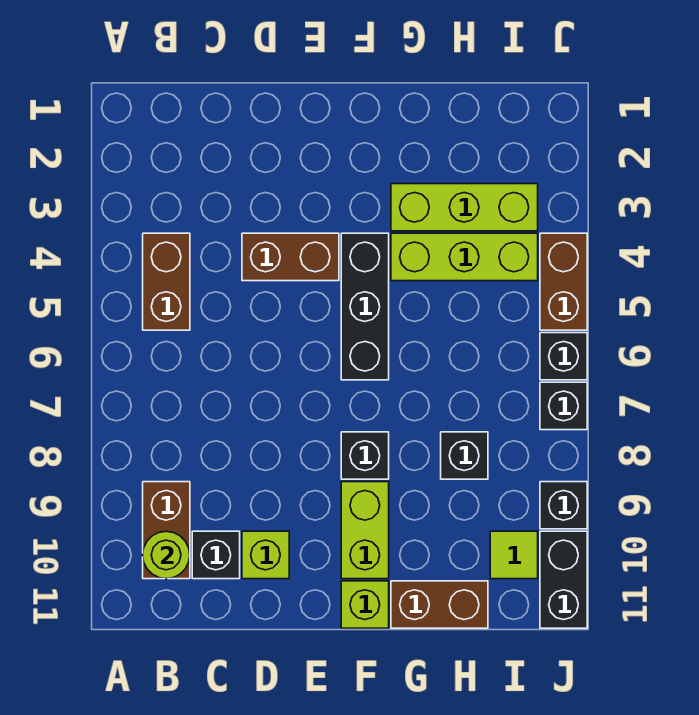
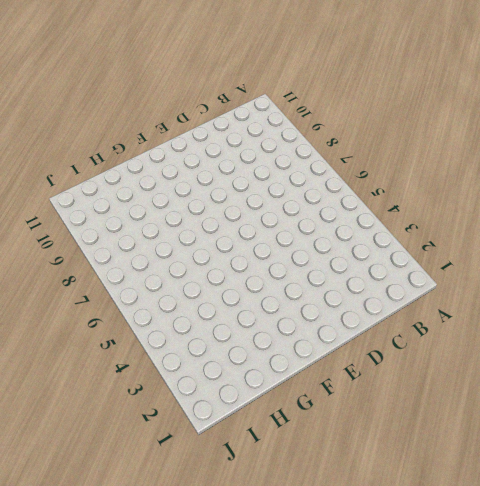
none -> brown 1x2 brick [143,233,190,330]
none -> brown 1x2 brick [143,482,190,579]
none -> black 1x1 brick [192,531,240,579]

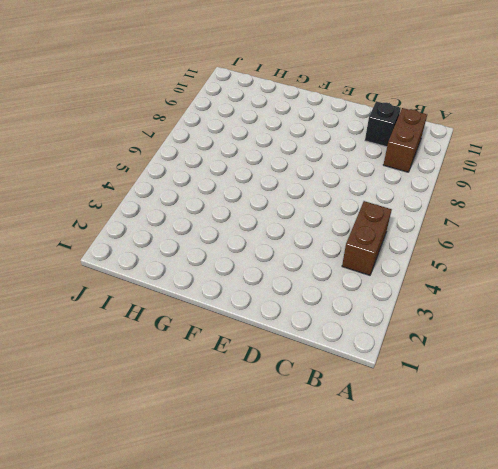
none -> brown 1x2 brick [242,233,339,281]
none -> lime 1x1 brick [242,531,289,579]
none -> black 1x3 brick [341,233,389,380]

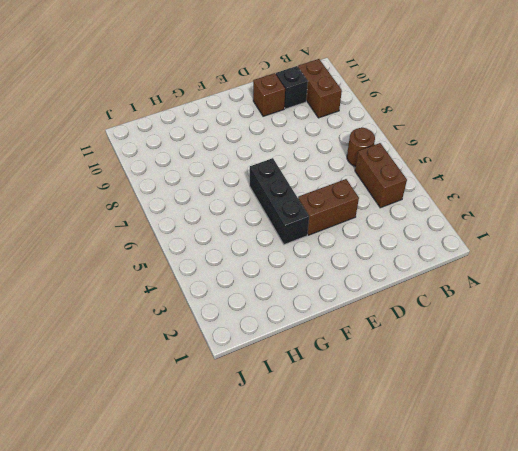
brown 1x1 round brick [347,128,375,166] -> none
brown 1x1 brick [253,73,285,116] -> lime 1x1 brick [242,531,289,579]
none -> black 1x1 brick [341,432,389,479]
none -> lime 1x2 brick [341,482,389,579]
none -> lime 1x1 brick [341,581,389,628]

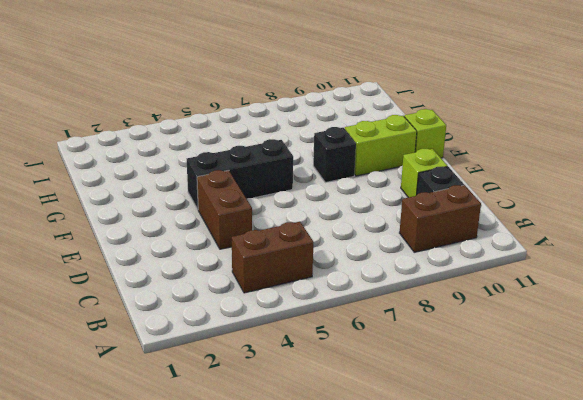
none -> lime 1x3 brick [391,184,538,231]
none -> lime 1x3 brick [391,233,538,281]
none -> brown 1x2 brick [391,581,488,628]

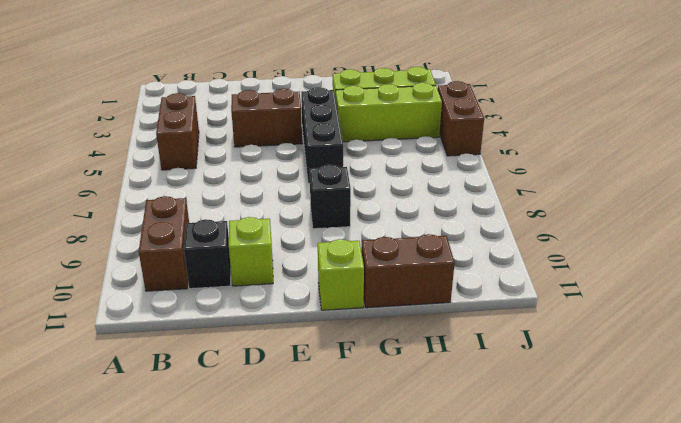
none -> lime 1x2 brick [341,482,389,579]
none -> black 1x1 brick [441,432,488,479]
none -> lime 1x1 tile [490,531,538,579]

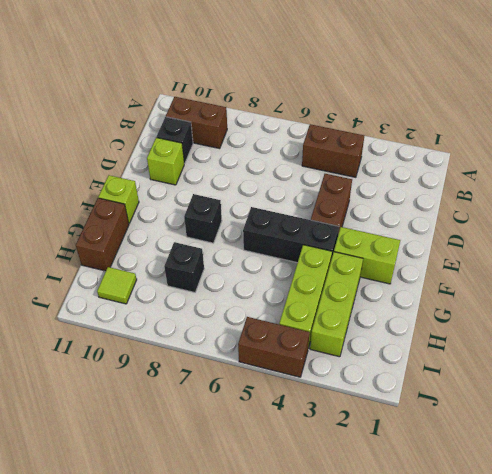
lime 1x2 brick [334,227,400,284] -> lime 1x2 brick moved to [341,482,389,579]
none -> black 1x1 brick [540,333,587,380]
none -> black 1x1 brick [540,382,587,430]
none -> black 1x1 brick [540,482,587,529]

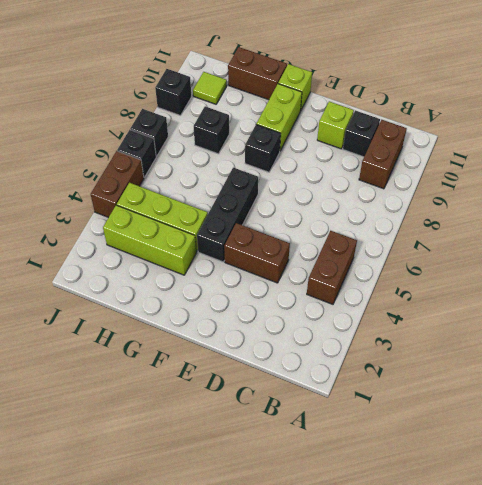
none -> black 1x2 brick [540,531,587,628]
none -> lime 1x1 round brick [143,531,190,579]

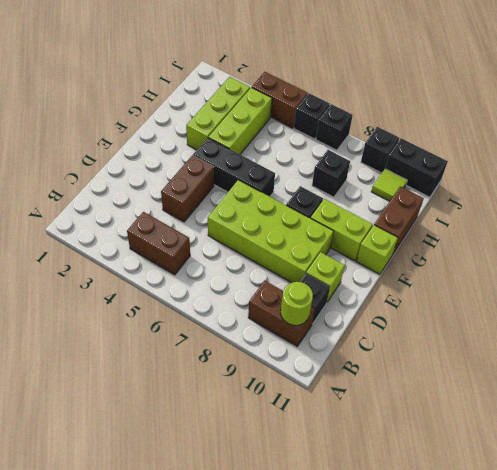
lime 2x4 brick [208,180,334,283] -> none

